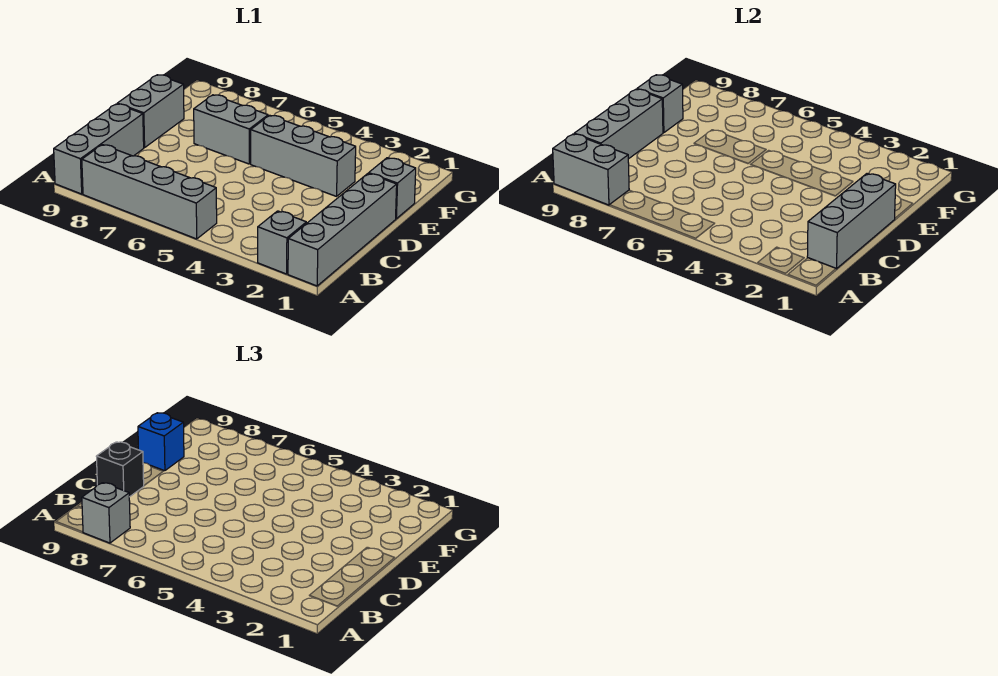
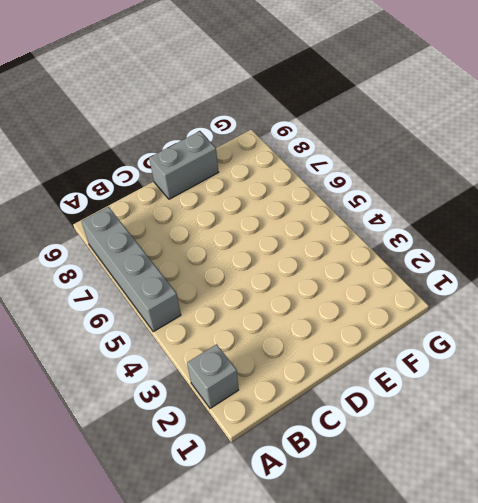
none -> grey 1x4 brick [288,174,397,286]
none -> grey 1x3 brick [54,104,144,194]
none -> grey 1x1 brick [369,158,416,219]

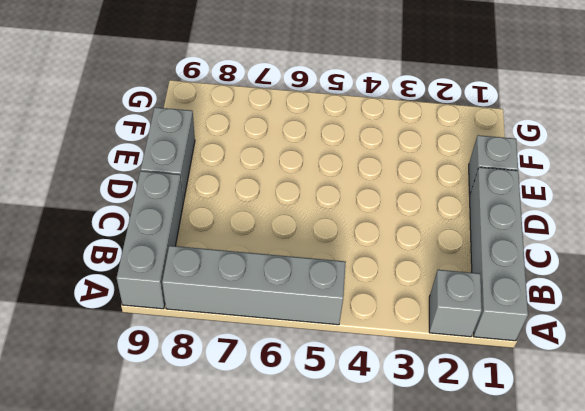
none -> grey 1x3 brick [251,115,356,196]
none -> grey 1x2 brick [194,95,268,164]
none -> grey 1x2 brick [553,134,629,205]

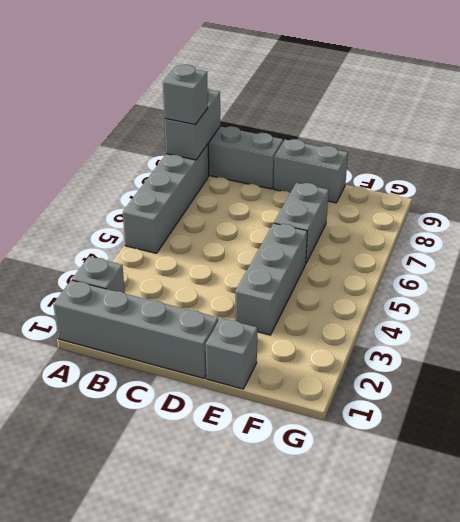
none -> grey 1x3 brick [807,174,896,269]
none -> grey 1x3 brick [574,89,663,159]
none -> grey 1x1 brick [637,75,683,133]

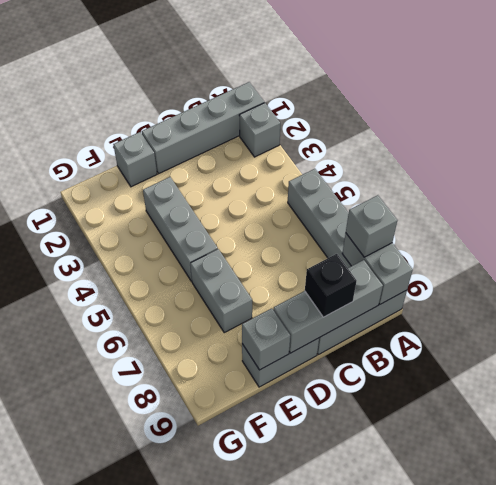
none -> grey 1x3 brick [807,174,896,269]
none -> blue 1x1 brick [138,413,184,471]

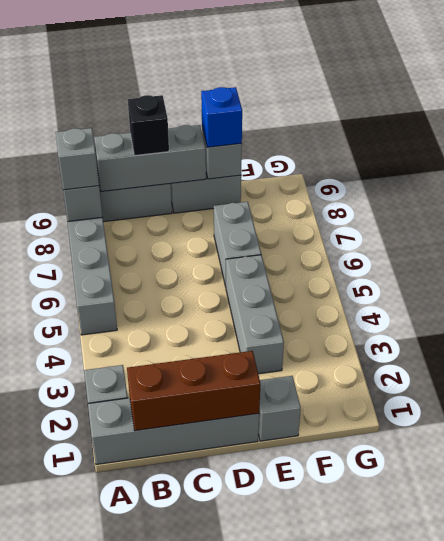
brown 1x3 brick [127,351,260,431] -> grey 1x3 brick [807,174,896,269]

